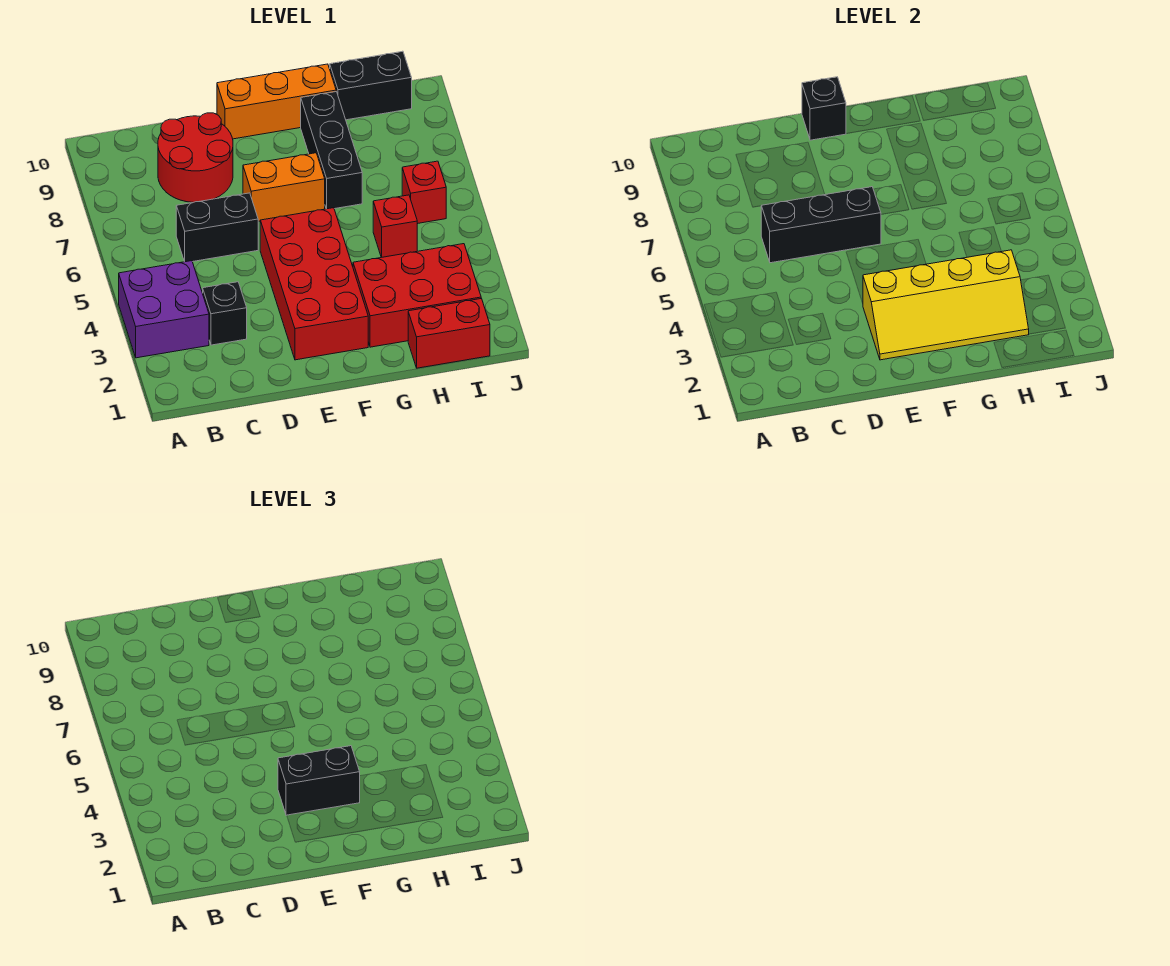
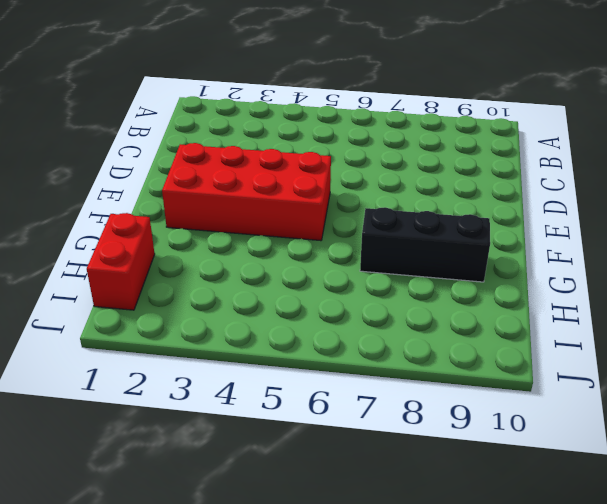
none -> purple 2x2 brick [119,261,209,358]
none -> black 1x1 brick [203,282,247,345]
none -> black 1x2 brick [176,193,258,262]

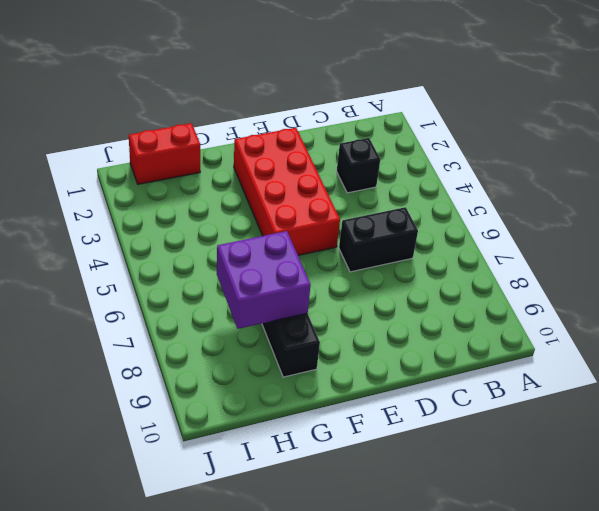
purple 2x2 brick [217,231,311,329] -> purple 2x2 brick moved to [119,261,209,358]
none -> red 2x2 round brick [158,113,233,202]
none -> orange 1x2 brick [243,153,325,221]
none -> orange 1x3 brick [217,64,336,139]

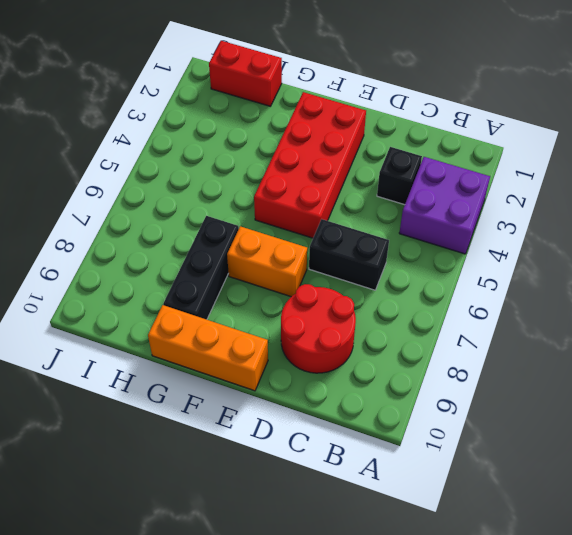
none -> red 2x3 brick [353,244,481,347]
none -> red 1x1 brick [373,195,417,257]
none -> black 1x2 brick [330,51,412,120]

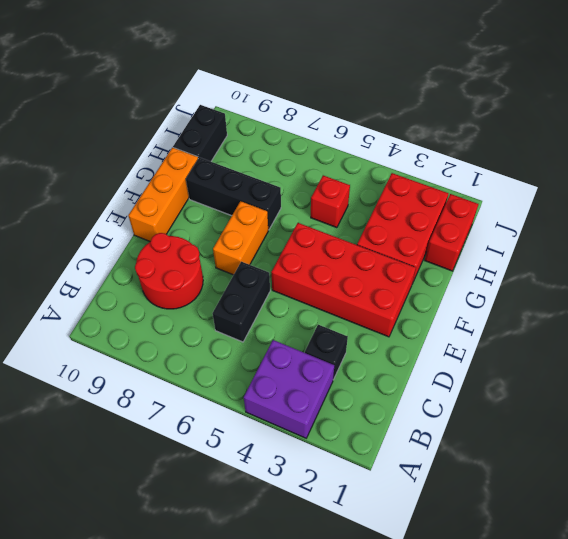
none -> red 1x1 brick [402,161,446,224]
none -> black 1x3 brick [761,187,881,263]
none -> yellow 2x4 slope [863,250,1029,360]

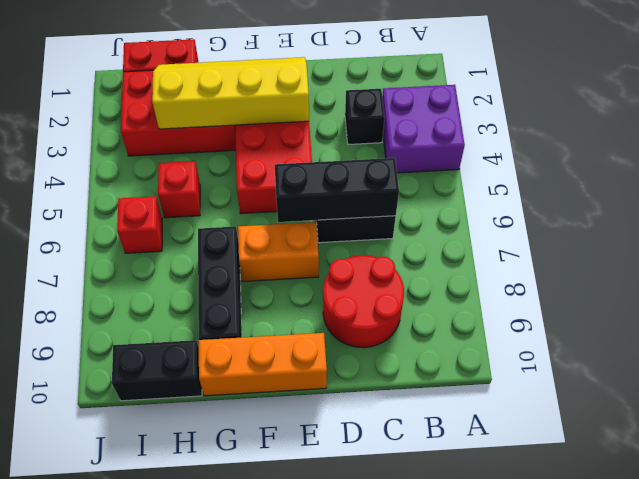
none -> black 1x1 brick [802,77,846,140]
none -> black 1x2 brick [278,746,360,815]

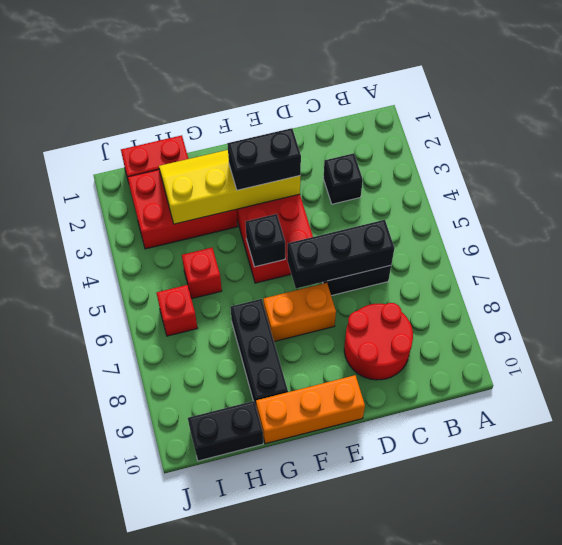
black 1x1 brick [246,214,285,267] -> black 1x1 brick moved to [802,77,846,140]
none -> purple 2x2 brick [119,261,209,358]

